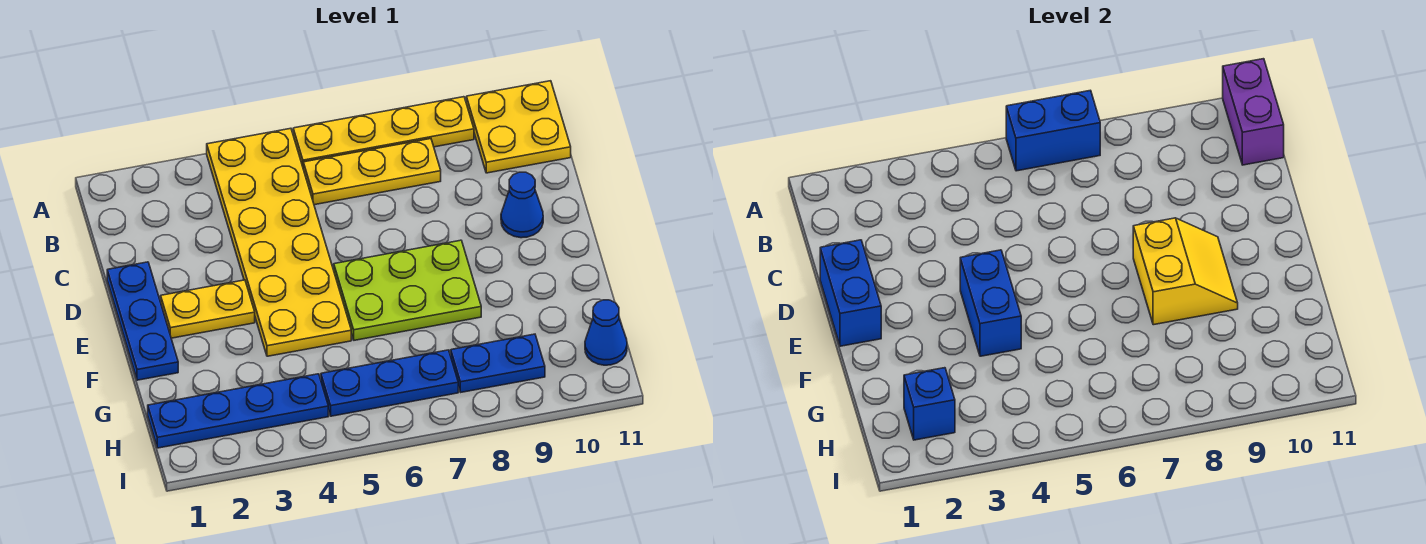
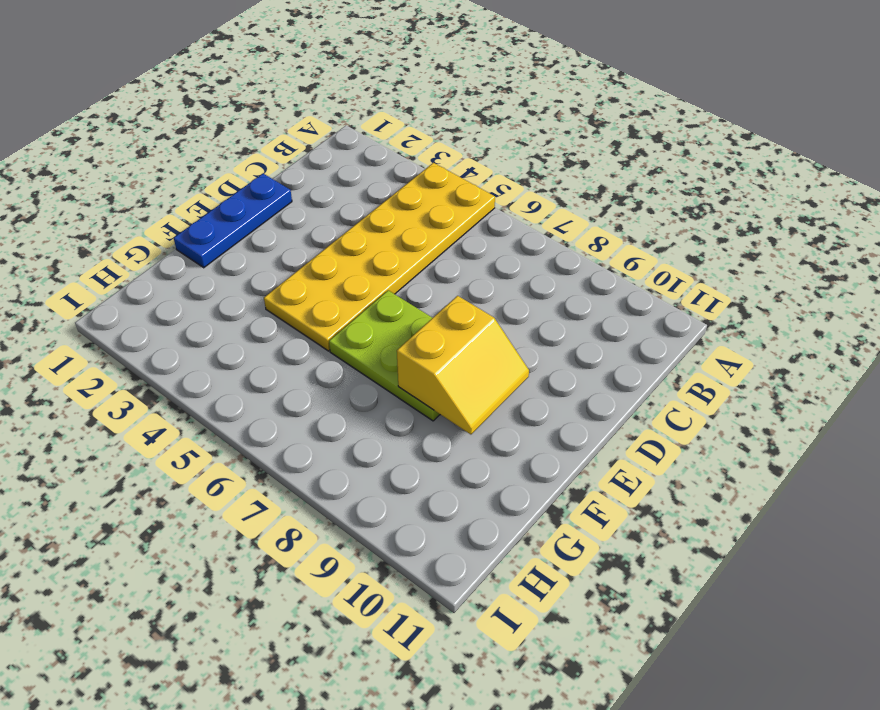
none -> yellow 1x4 plate [293,97,474,166]
none -> yellow 2x2 plate [466,81,571,173]
none -> yellow 1x3 plate [303,139,441,205]

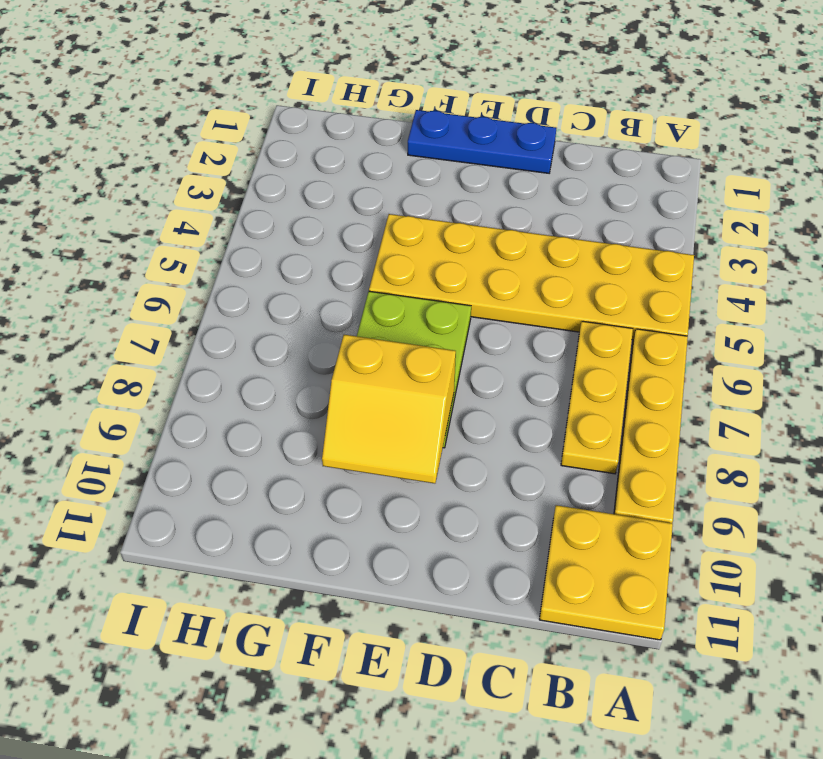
none -> blue 1x1 cone [501,172,543,238]
none -> yellow 1x2 plate [161,280,255,338]
none -> blue 1x4 plate [148,374,328,448]

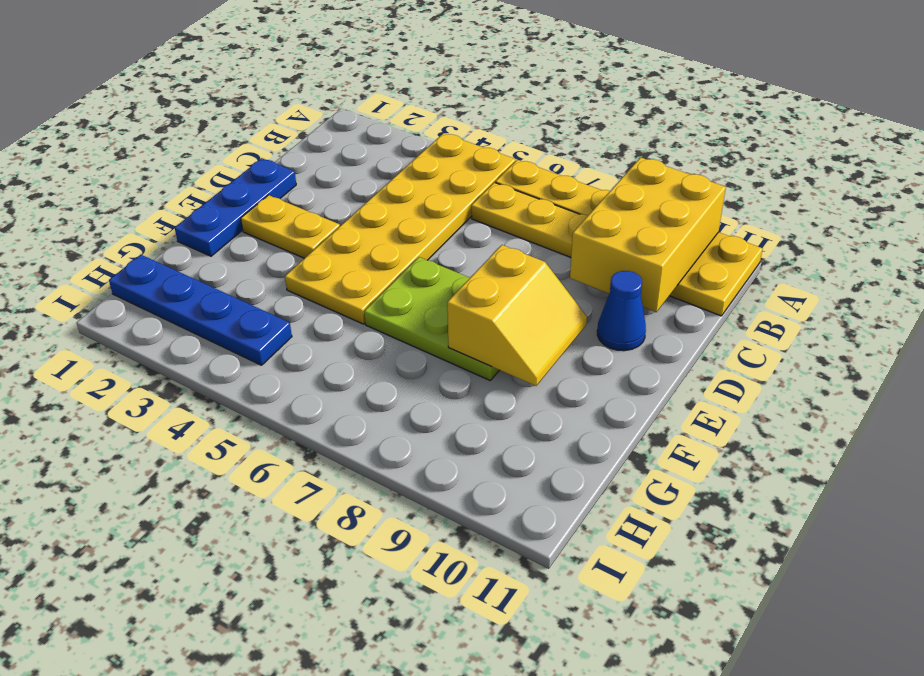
yellow 2x3 brick [570,157,726,312] -> none
none -> blue 1x3 plate [321,350,458,416]
none -> blue 1x2 plate [451,334,545,392]
none -> blue 1x1 cone [585,300,627,365]

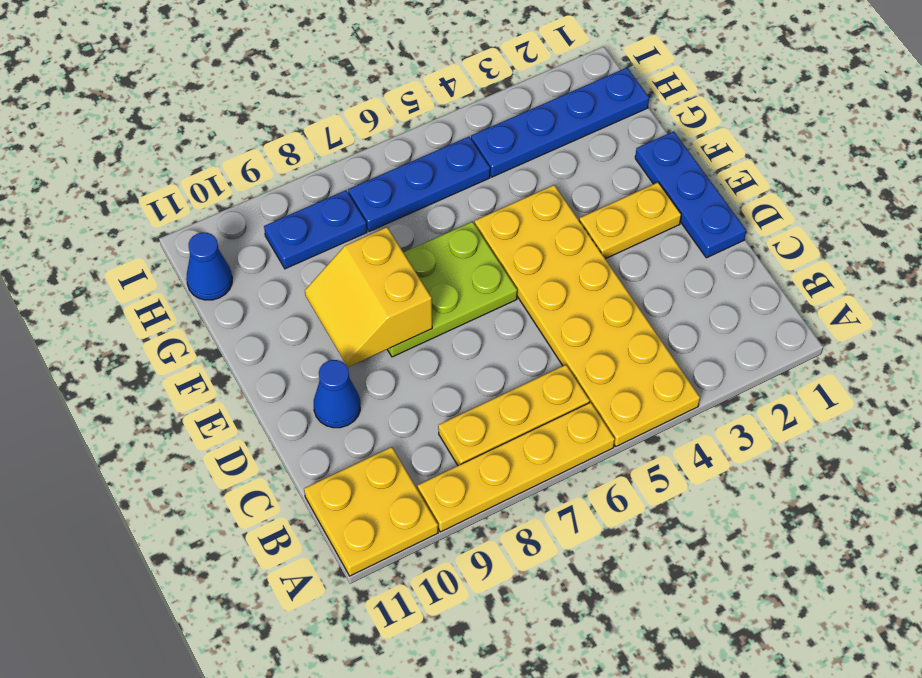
none -> blue 1x2 brick [1006,90,1100,171]
none -> purple 1x2 brick [1223,59,1284,165]
none -> blue 1x2 brick [820,240,881,346]

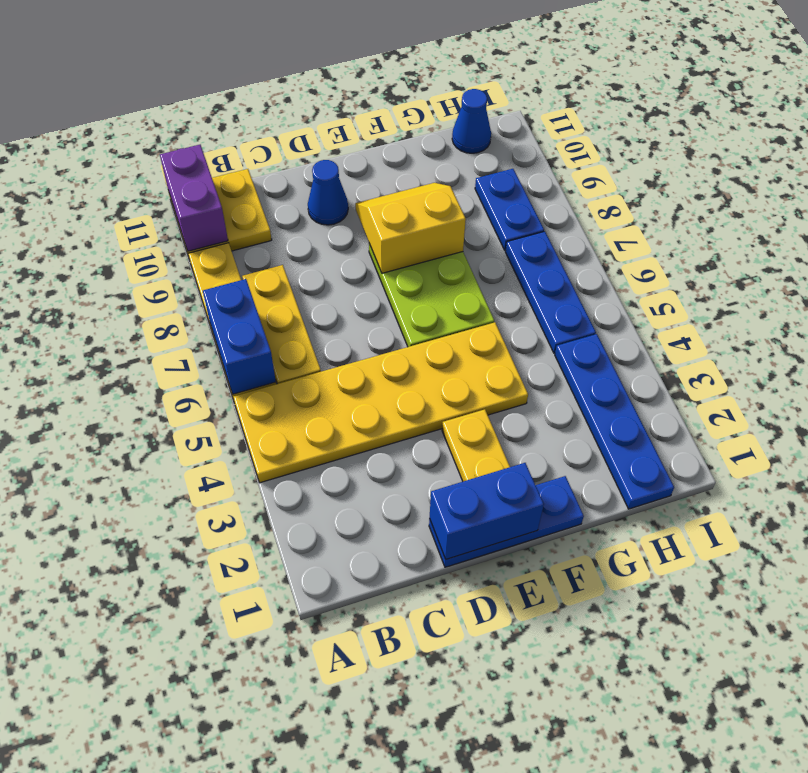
purple 1x2 brick [160,145,228,251] -> purple 1x2 brick turned to [1223,59,1284,165]
none -> blue 1x2 brick [960,250,1021,356]
none -> blue 1x1 brick [904,368,955,440]

